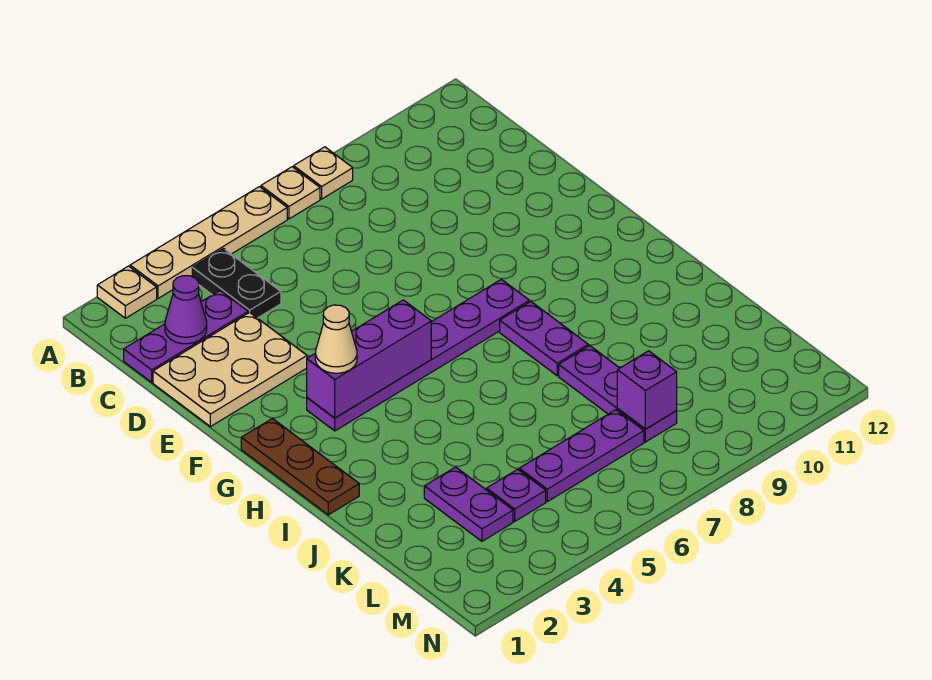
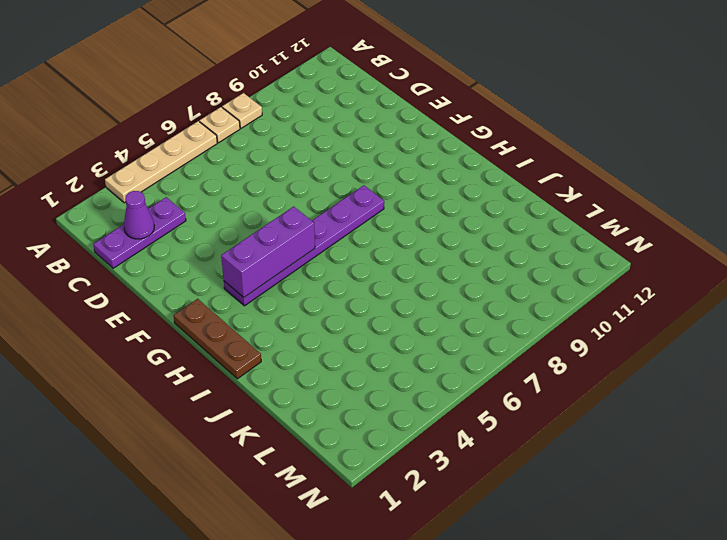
none -> tan 1x1 plate [97,266,157,318]
none -> black 1x2 plate [192,248,281,318]
none -> tan 2x3 plate [153,312,307,427]

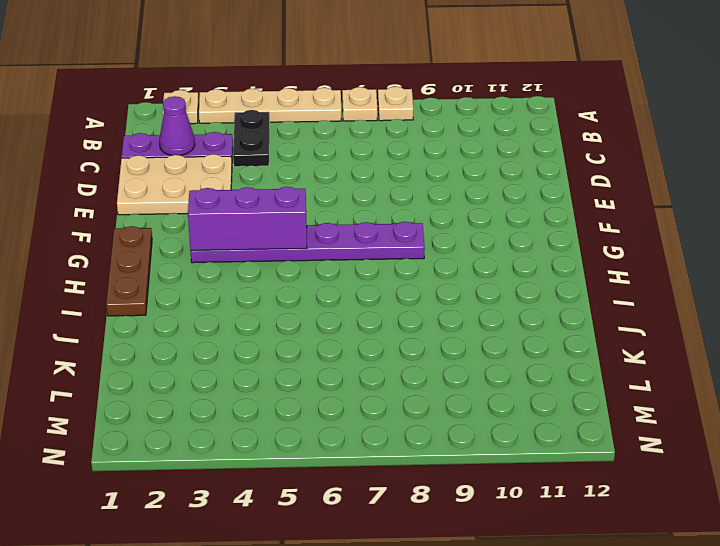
none -> purple 1x2 plate [500,302,588,376]
none -> purple 1x3 plate [559,346,677,442]
none -> purple 1x2 plate [424,467,513,541]

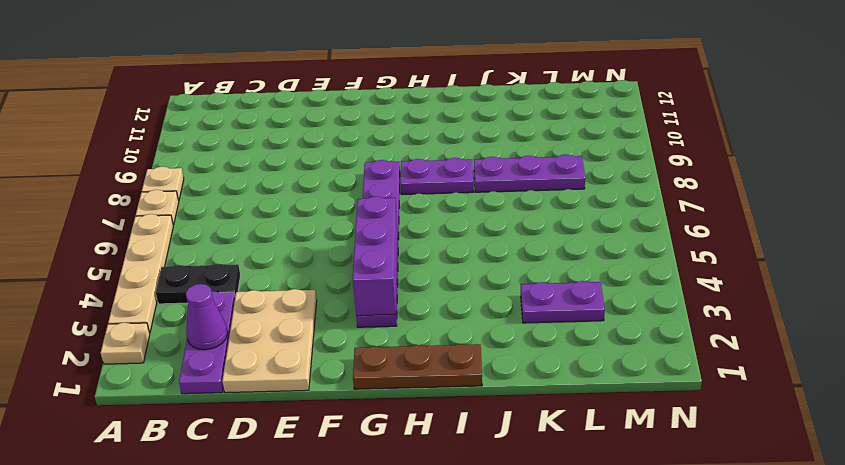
none -> purple 1x1 plate [487,469,546,521]
none -> purple 1x3 plate [519,410,644,502]
none -> purple 1x1 brick [617,351,677,429]

